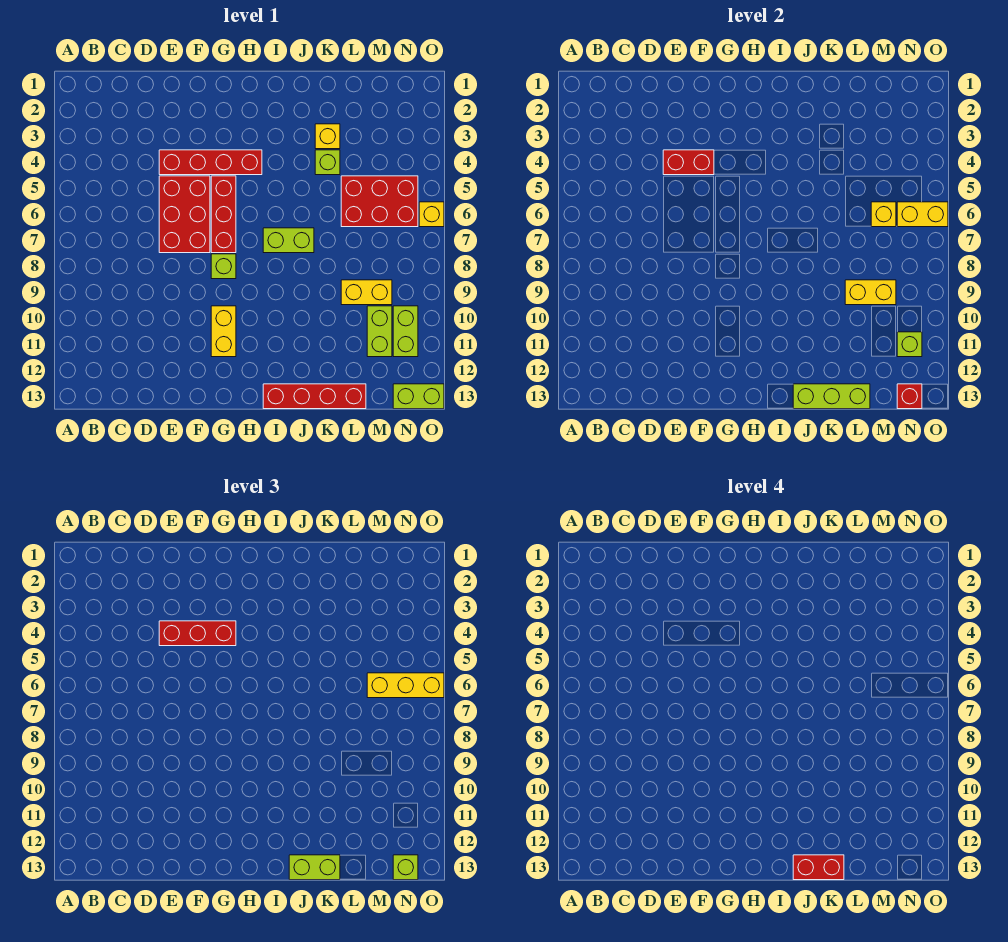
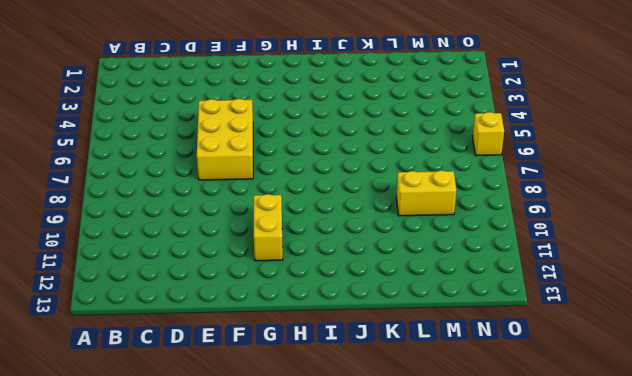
yellow 2x3 brick [197,99,253,180] -> red 2x3 brick [159,176,210,253]
none -> red 1x4 brick [159,150,262,175]
none -> red 1x3 brick [211,176,236,253]
none -> lime 1x1 brick [211,254,236,279]

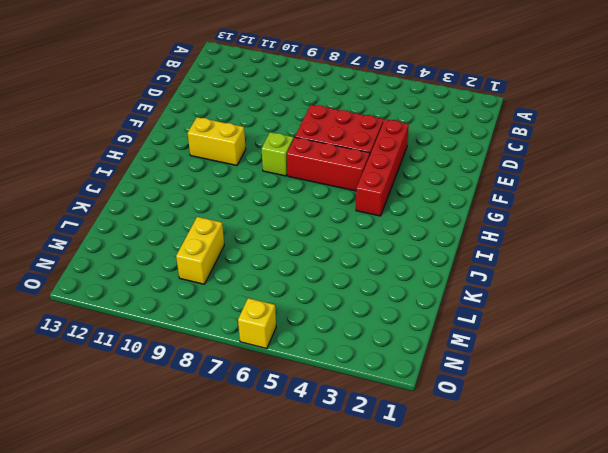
none -> lime 1x2 brick [263,228,314,253]
none -> red 1x4 brick [263,384,366,409]
none -> yellow 1x1 brick [315,124,340,149]

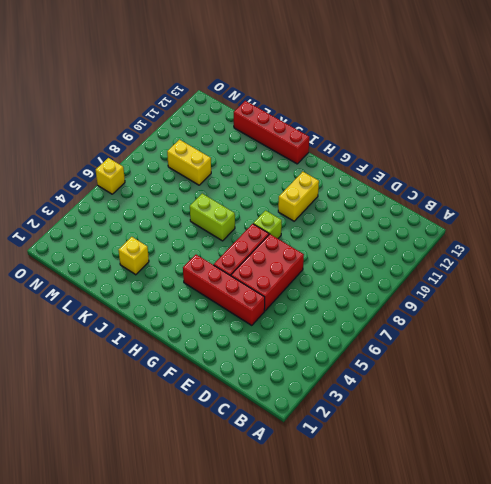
none -> lime 1x1 brick [315,150,340,175]
none -> red 2x3 brick [341,176,418,227]
none -> lime 1x2 brick [367,306,392,357]

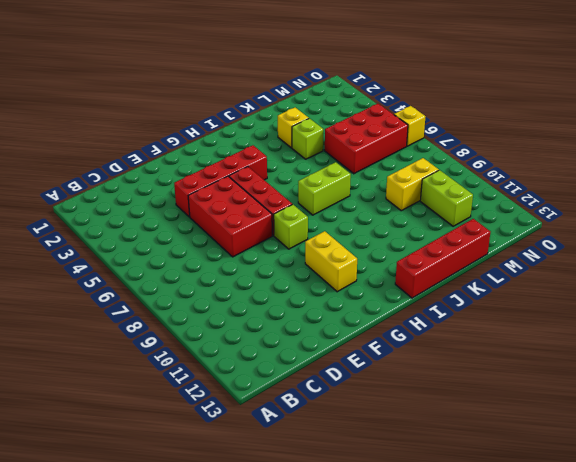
none -> lime 1x2 brick [393,306,418,357]
none -> lime 1x2 brick [393,384,444,409]
none -> red 1x2 brick [663,150,714,175]

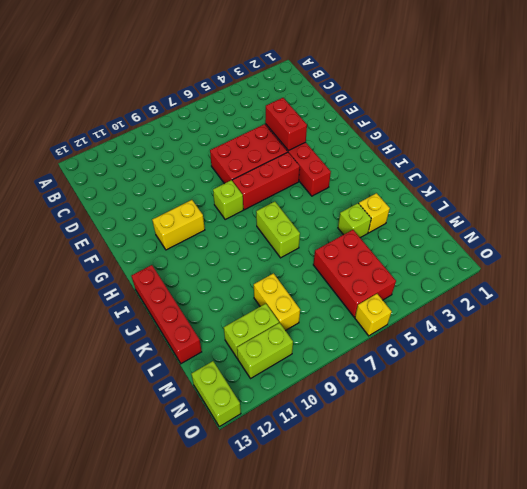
none -> lime 1x3 brick [793,384,870,409]
none -> yellow 1x2 brick [845,280,896,305]
none -> yellow 1x1 brick [871,202,896,227]

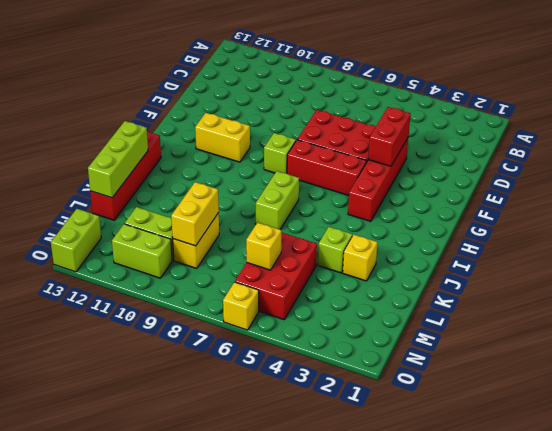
none -> yellow 1x2 brick [897,202,948,227]
none -> lime 1x1 brick [897,332,922,357]
none -> red 1x1 brick [897,384,922,409]

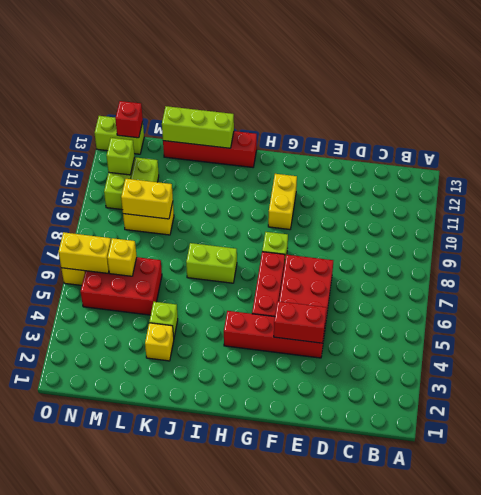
none -> red 1x3 brick [159,621,236,646]
none -> lime 1x2 brick [289,855,340,880]
none -> yellow 1x3 brick [367,673,444,698]

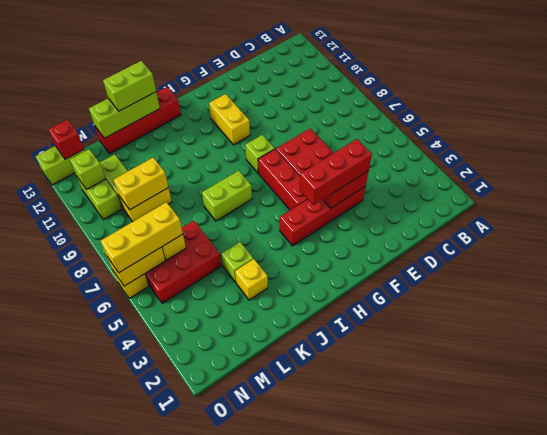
none -> lime 1x1 brick [393,855,418,880]
none -> red 1x2 brick [793,855,844,880]

